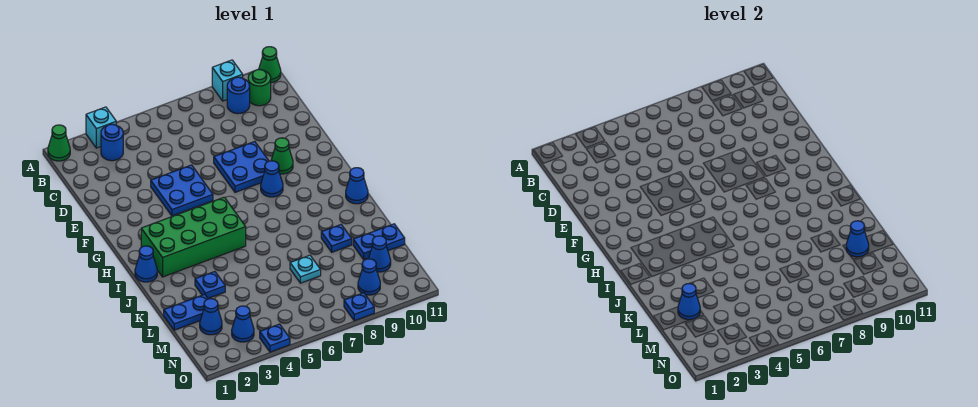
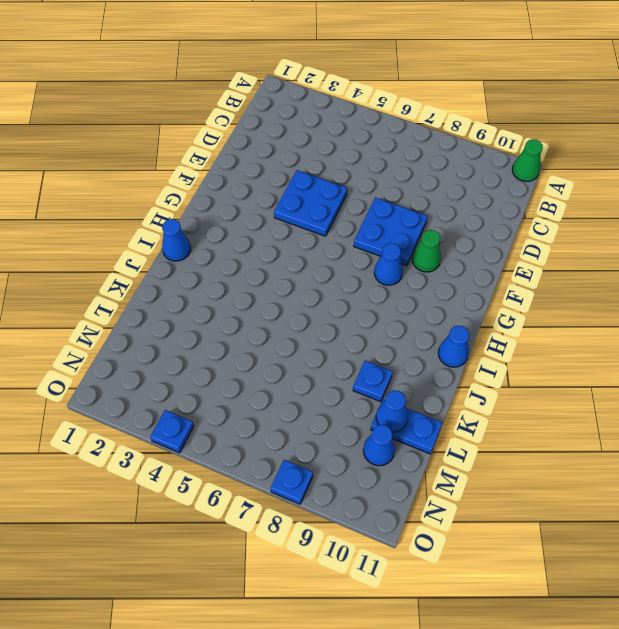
none -> green 1x1 cone [48,125,70,161]
none -> cyan 1x1 brick [86,107,116,148]
none -> cyan 1x1 brick [212,60,243,101]

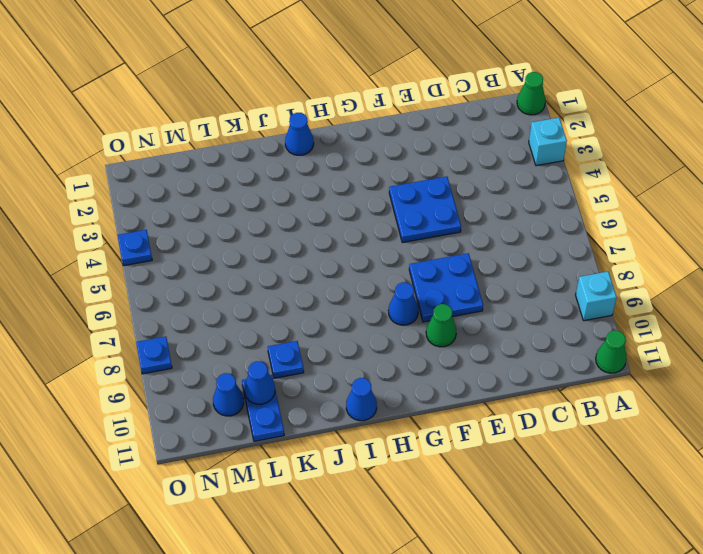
none -> blue 1x1 round brick [101,124,123,161]
none -> blue 1x1 round brick [227,77,250,114]
none -> green 1x1 round brick [248,69,271,106]

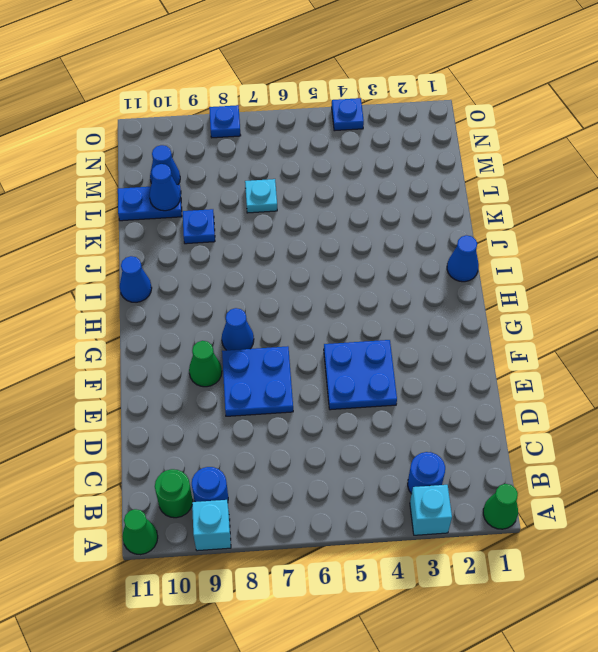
none -> green 2x4 brick [141,197,246,277]
none -> blue 1x1 plate [195,272,225,298]
none -> blue 1x2 plate [164,294,208,330]

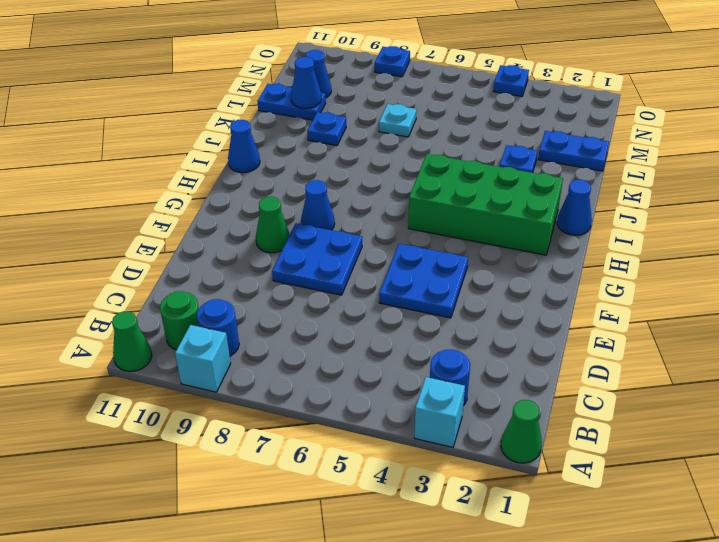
none -> blue 1x1 cone [200,299,222,335]
none -> blue 1x1 cone [232,306,254,342]
none -> blue 1x1 cone [358,259,380,295]

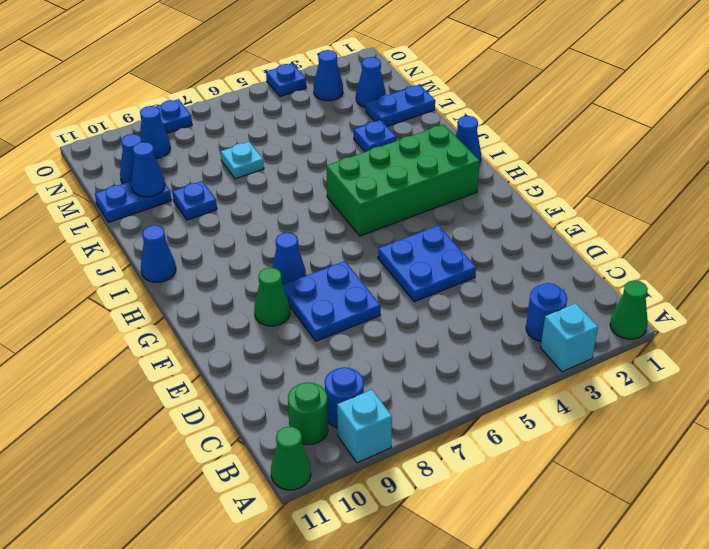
none -> blue 1x1 cone [678,283,700,319]

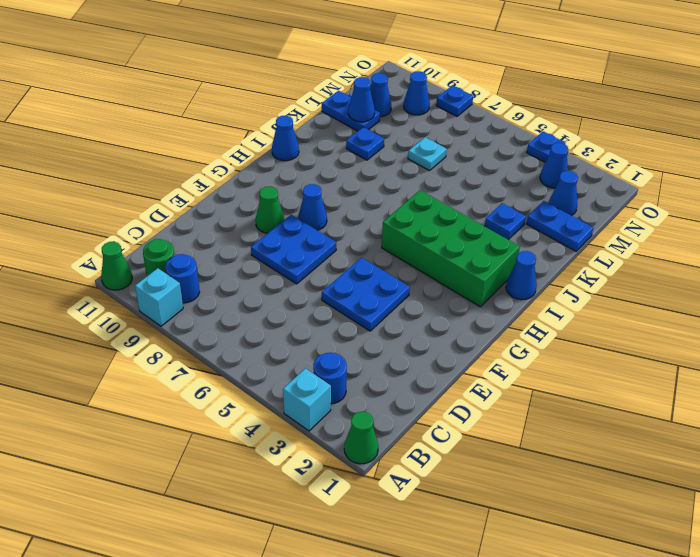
none -> blue 1x1 cone [678,283,700,319]

